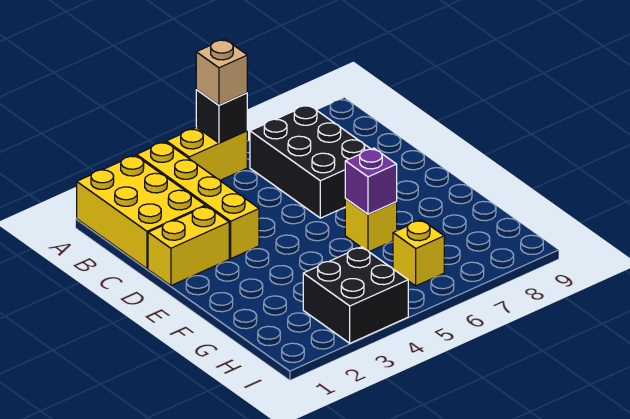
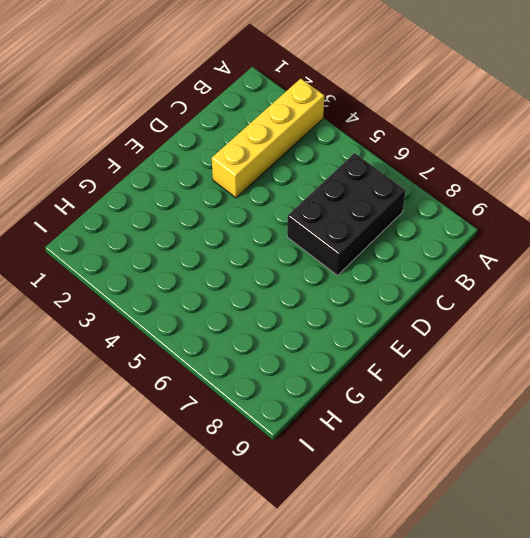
none -> yellow 2x3 brick [77,155,205,269]
none -> yellow 1x2 brick [166,127,247,180]

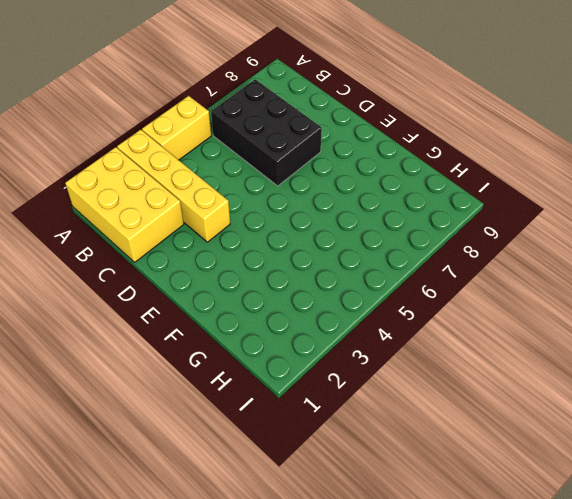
none -> yellow 1x2 brick [148,206,229,286]
none -> yellow 1x1 brick [345,199,397,252]

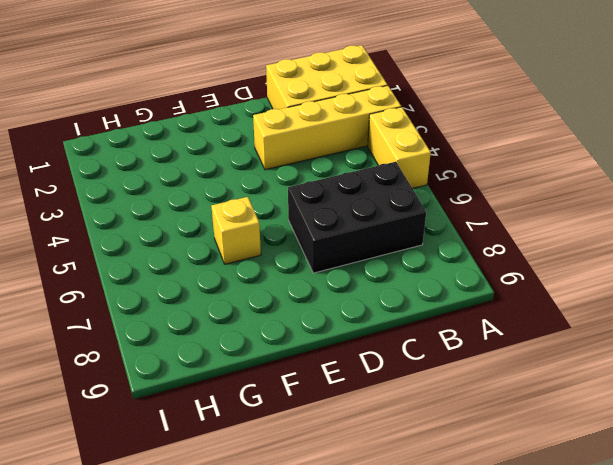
none -> yellow 1x2 brick [148,206,229,286]
none -> black 2x2 brick [303,247,408,343]

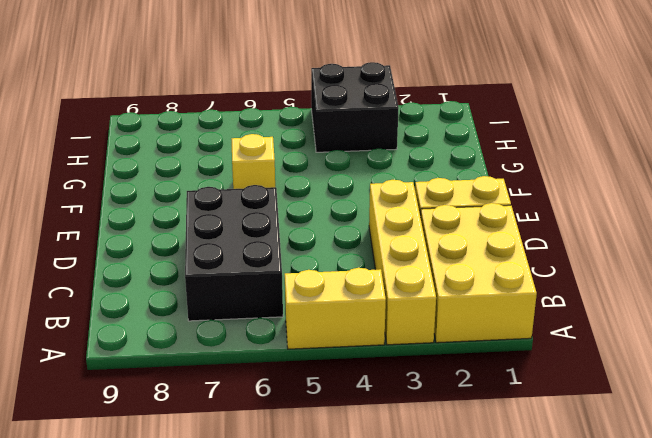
none -> yellow 1x1 brick [393,220,444,286]
none -> black 1x1 brick [196,90,247,143]

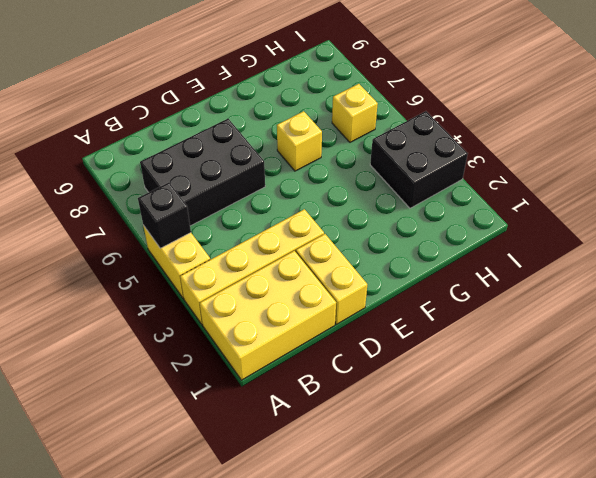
none -> purple 1x1 brick [345,148,397,214]
none -> tan 1x1 brick [196,39,247,105]

